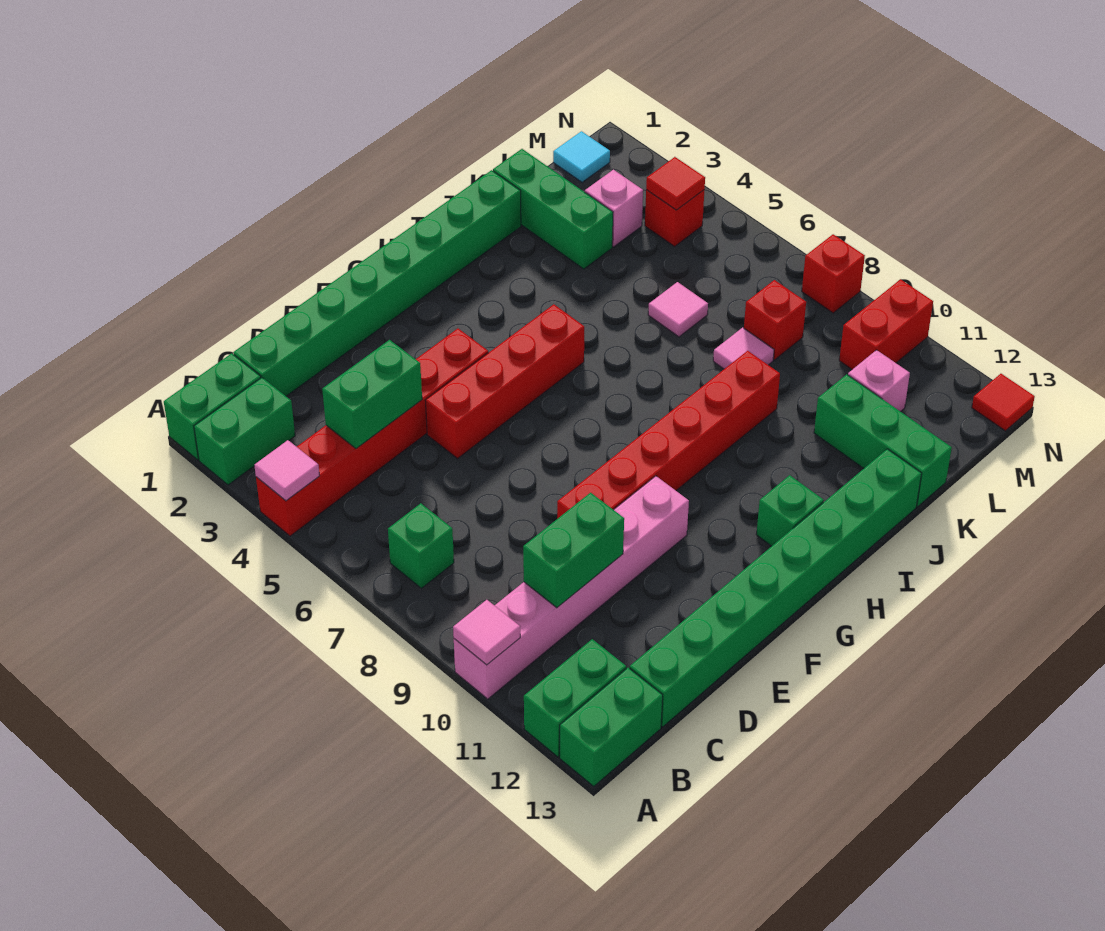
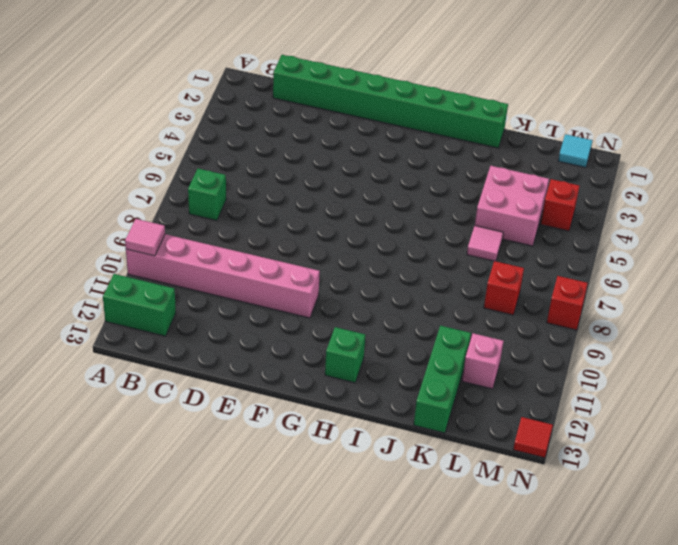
pink 2x2 brick [475,166,549,246] -> none
none -> green 1x2 brick [164,353,261,460]
none -> green 1x2 brick [194,378,295,485]
none -> red 1x6 brick [256,329,488,536]

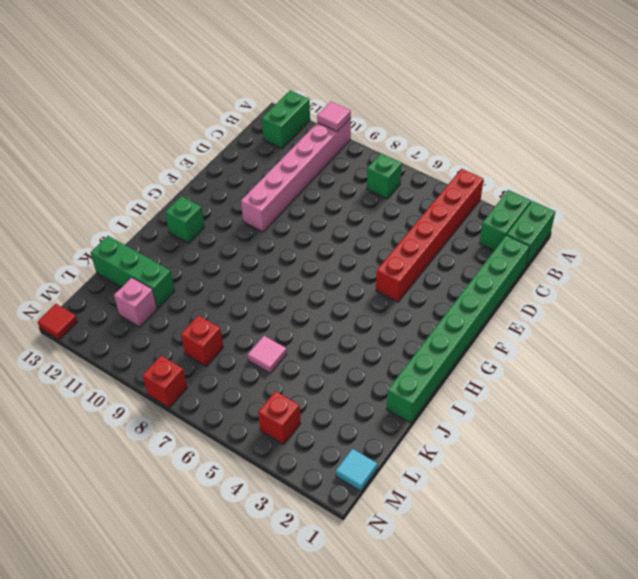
none -> green 1x2 brick [560,668,663,786]
none -> green 1x8 brick [630,449,922,727]
none -> red 1x4 brick [425,304,584,458]

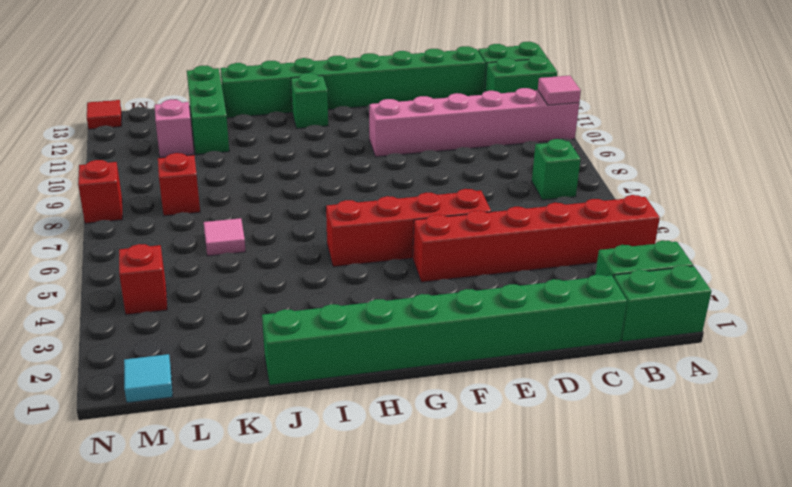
none -> red 1x6 brick [557,351,780,519]
none -> green 1x3 brick [493,149,613,269]
none -> pink 1x1 tile [713,328,774,369]

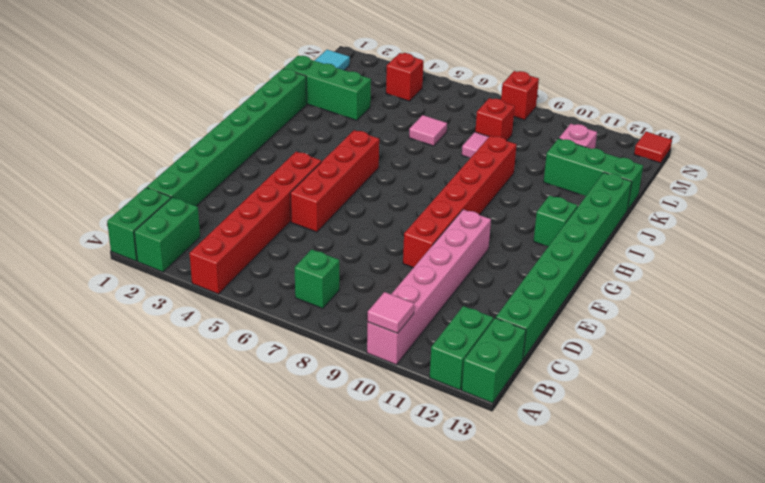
none -> pink 1x1 brick [585,170,643,247]
none -> red 1x2 brick [839,279,933,370]
none -> pink 1x1 tile [254,440,320,501]

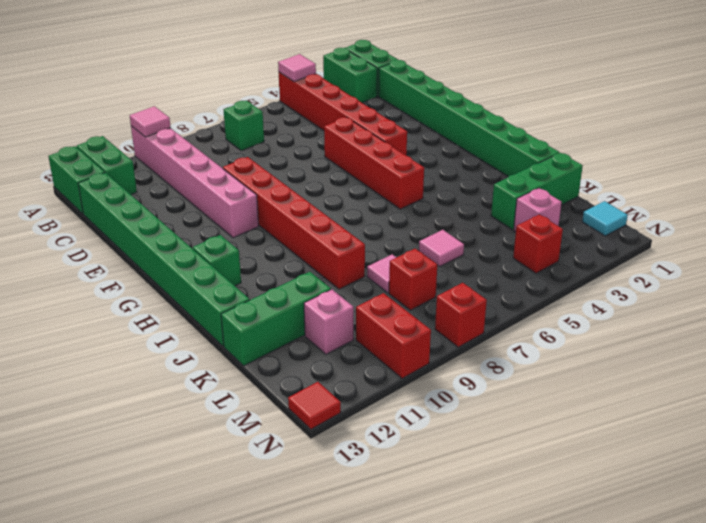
none -> green 1x2 brick [322,340,422,448]
none -> green 1x2 brick [523,493,624,608]
none -> red 1x1 tile [646,157,705,210]

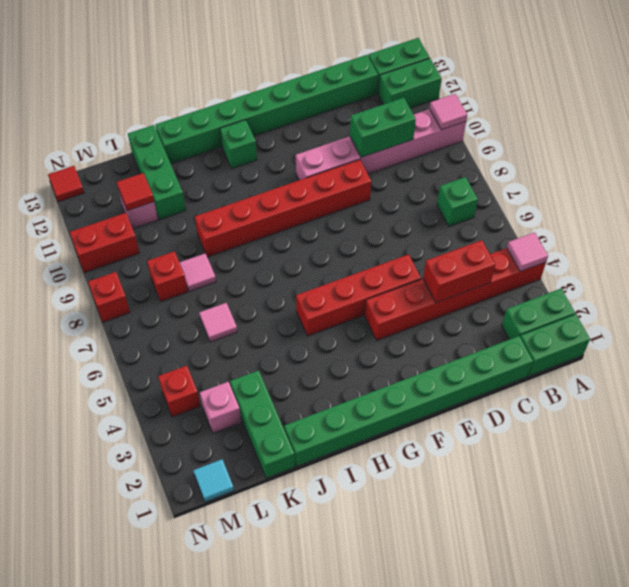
red 1x2 brick [423,240,495,303] -> green 1x2 brick [322,340,422,448]
red 1x1 tile [117,173,154,211] -> red 1x1 tile moved to [646,157,705,210]

